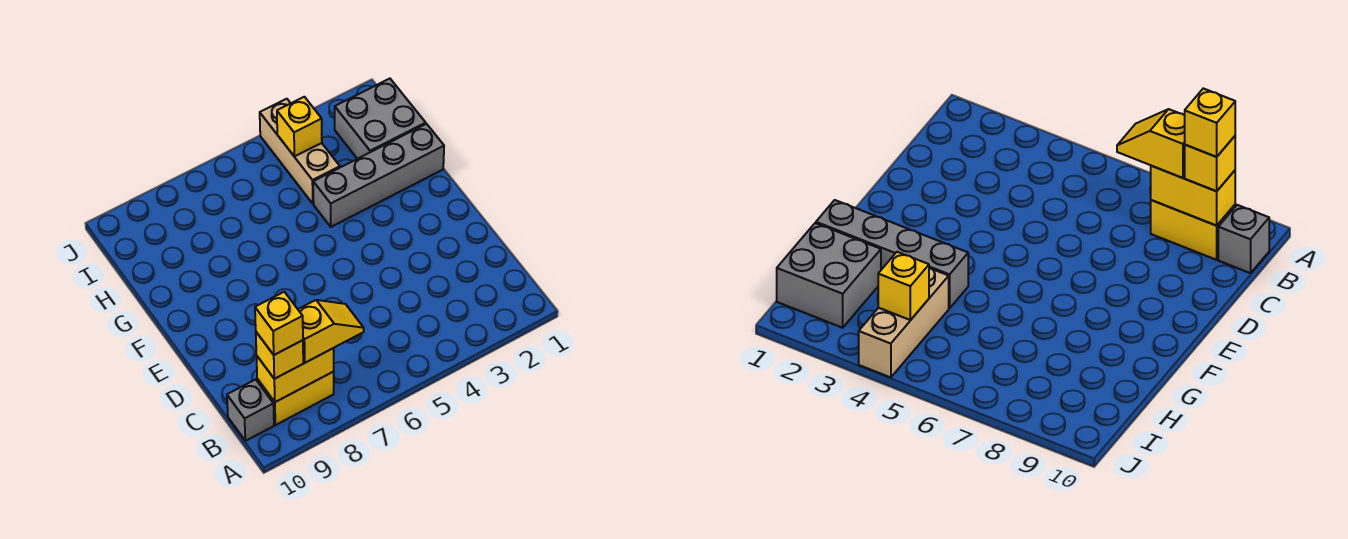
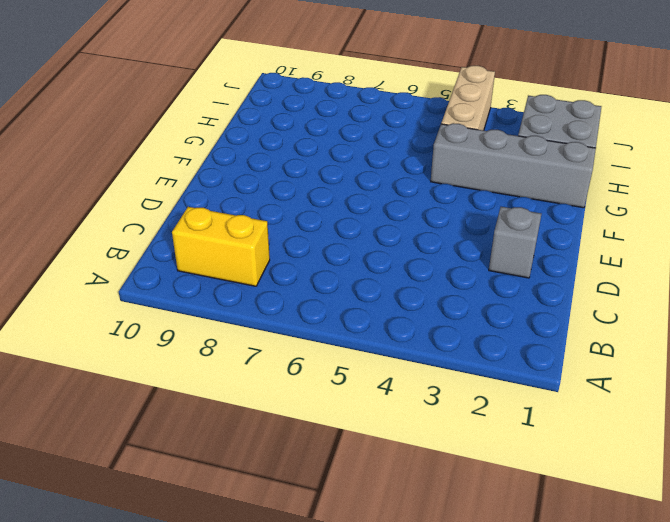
grey 1x1 brick [489,207,541,278] -> grey 1x1 brick moved to [227,379,274,441]
none -> yellow 1x2 brick [256,348,334,402]
none -> yellow 1x1 brick [277,97,322,156]

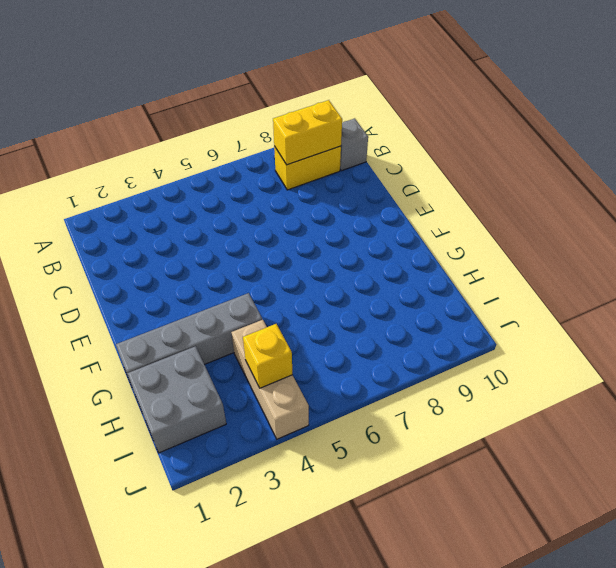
none -> yellow 1x2 slope [298,300,364,363]
none -> yellow 1x1 brick [256,332,303,379]

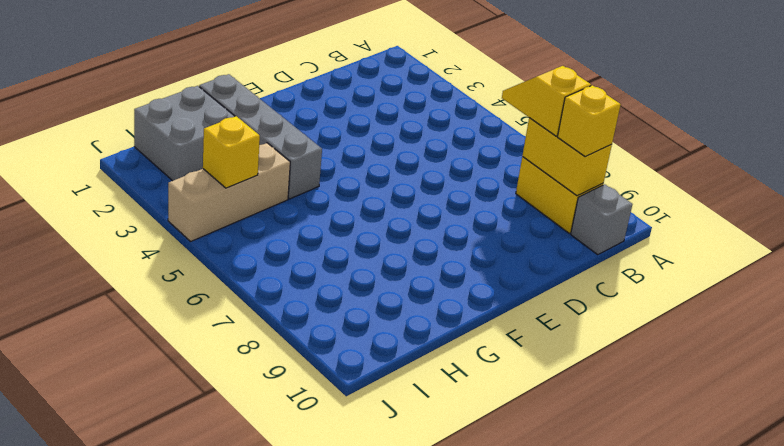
none -> yellow 1x1 brick [255,292,303,355]

